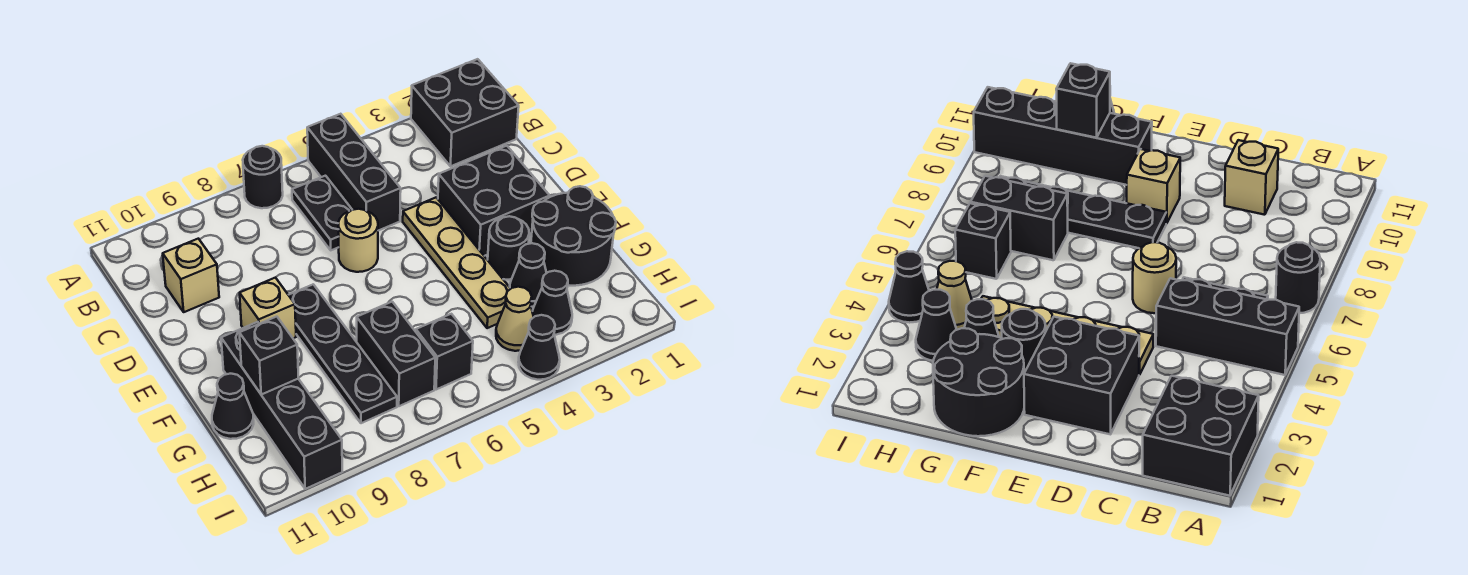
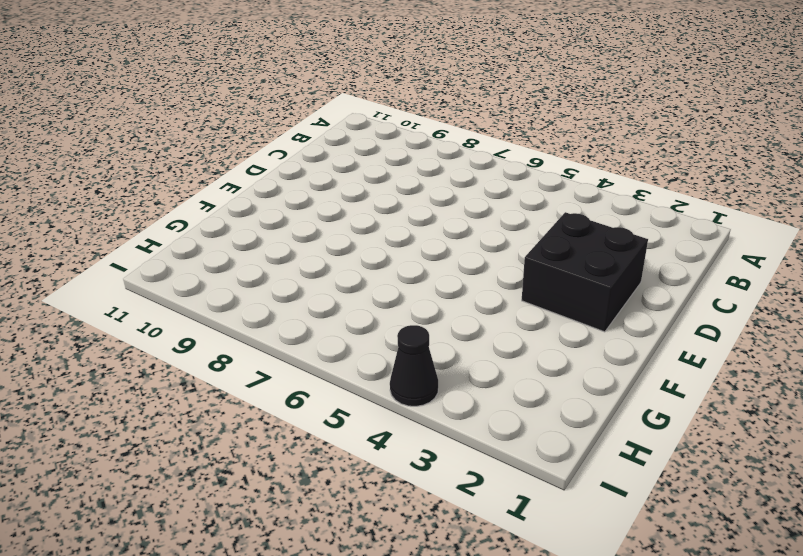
none -> black 2x2 brick [411,59,519,166]
none -> black 1x3 brick [307,114,401,231]
none -> black 1x1 round brick [243,146,283,208]

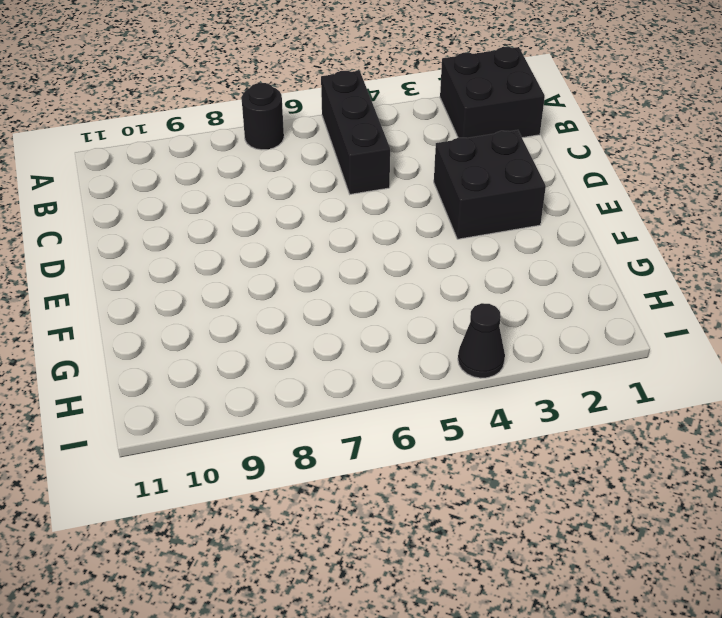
none -> black 1x2 plate [292,176,352,250]
none -> tan 1x1 brick [163,239,219,312]
none -> tan 1x4 plate [403,197,511,328]

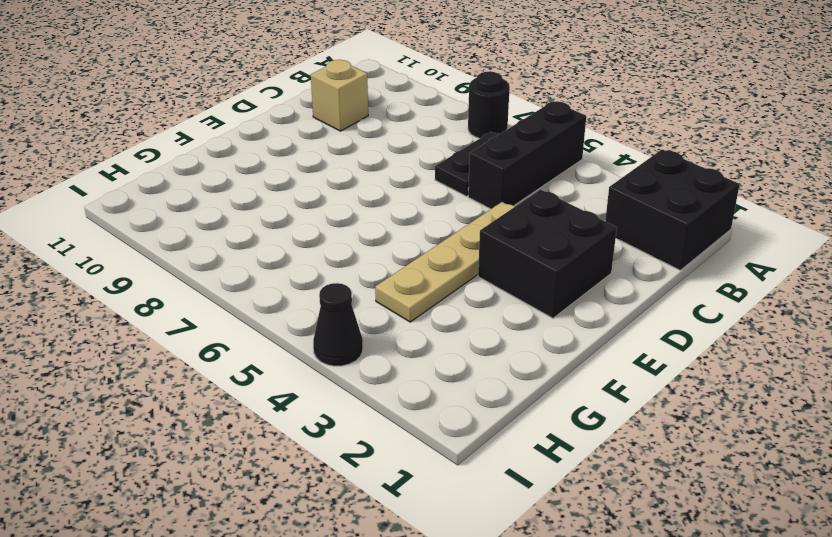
none -> tan 1x1 round brick [338,209,378,272]
none -> black 1x4 plate [289,284,397,423]
none -> tan 1x1 brick [240,278,296,338]

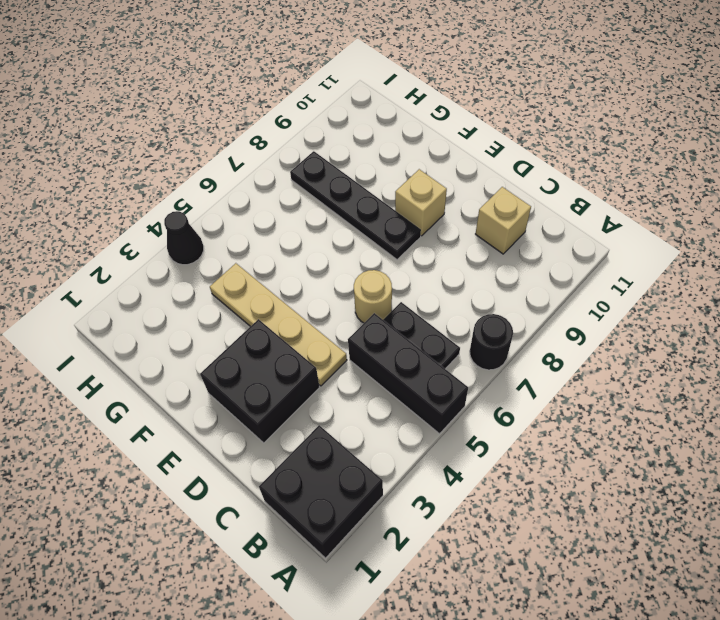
none -> black 2x2 round brick [531,186,616,286]
none -> black 1x1 round brick [488,216,529,280]
none -> black 1x4 brick [221,322,342,489]

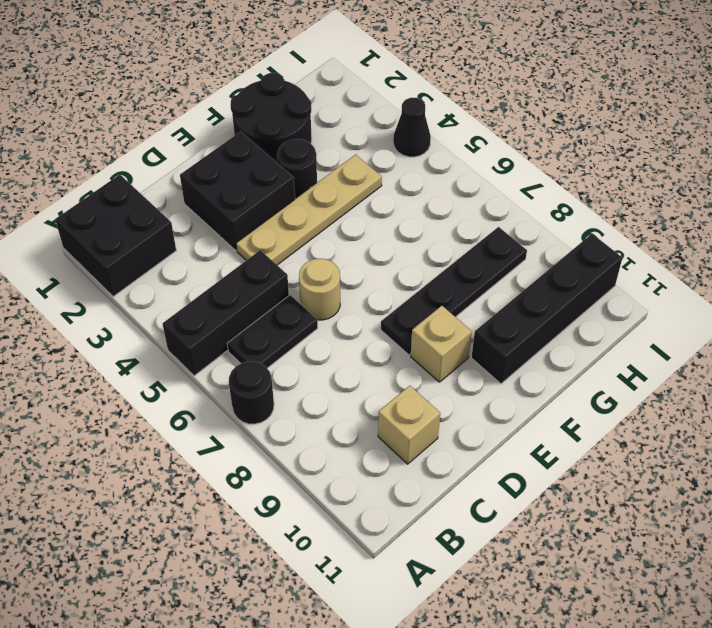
none -> black 1x1 cone [510,243,546,307]
none -> black 1x2 brick [357,302,435,406]
none -> black 1x1 cone [212,374,254,439]

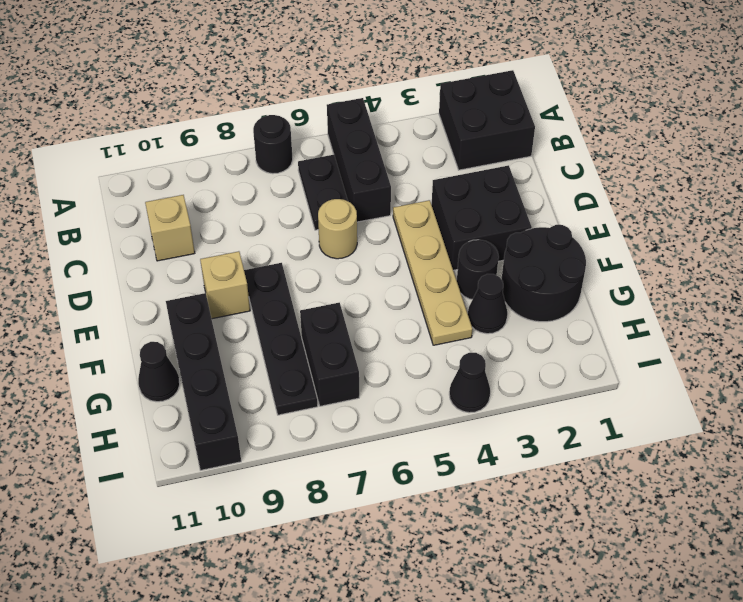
none -> black 1x1 cone [532,271,572,335]
none -> tan 1x1 cone [496,287,534,351]
none -> black 1x1 brick [416,314,473,390]

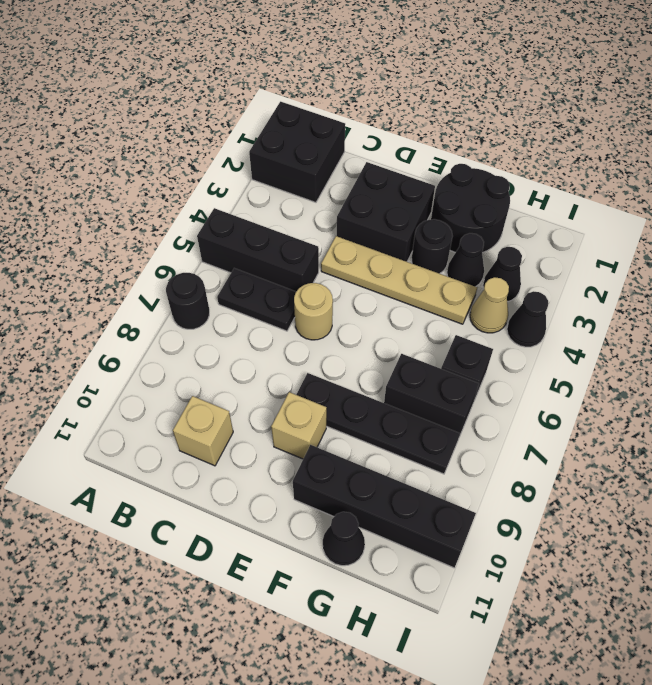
none -> black 1x1 brick [239,317,298,395]

